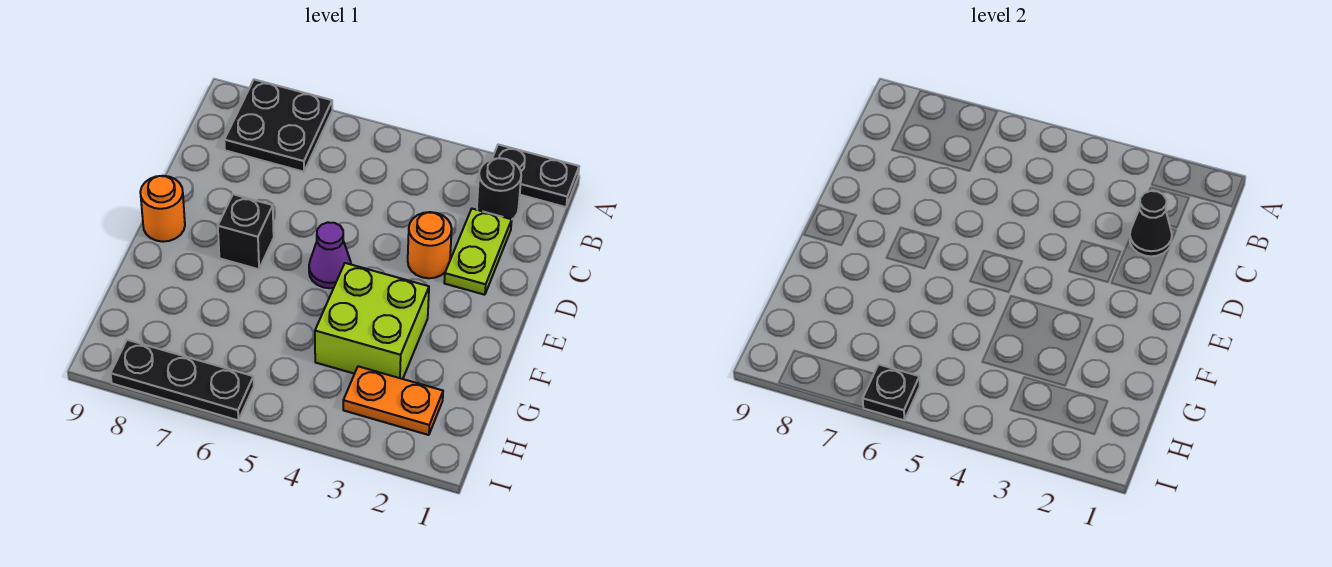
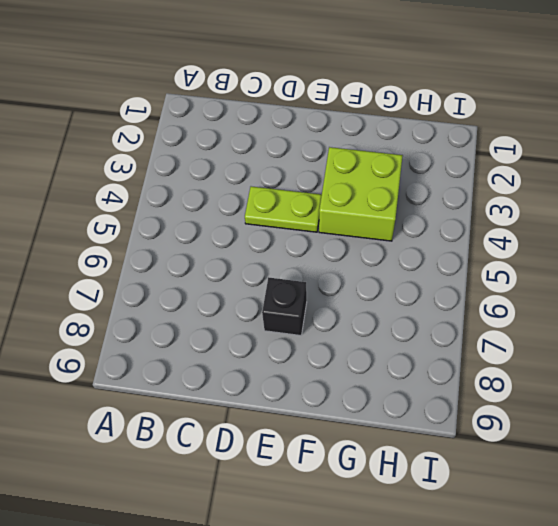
lime 1x2 plate [245,186,322,232] -> lime 1x2 plate moved to [444,209,512,295]
none -> black 1x2 plate [492,145,579,207]
none -> black 2x2 plate [224,80,332,172]
none -> black 1x1 round brick [477,158,521,219]

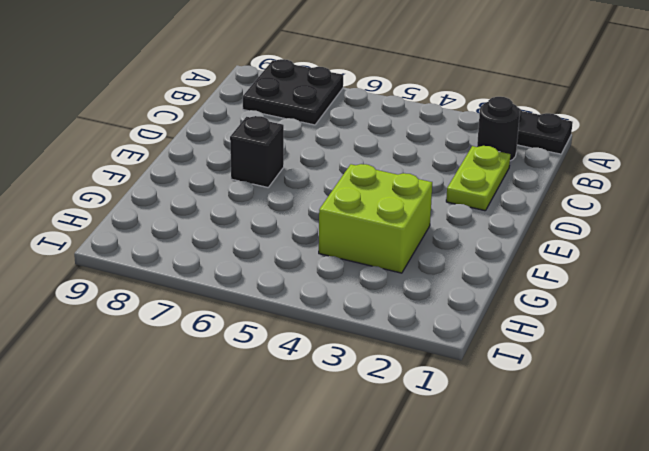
none -> orange 1x1 round brick [408,212,452,278]
none -> purple 1x1 cone [309,222,351,288]
none -> orange 1x1 round brick [140,176,185,242]

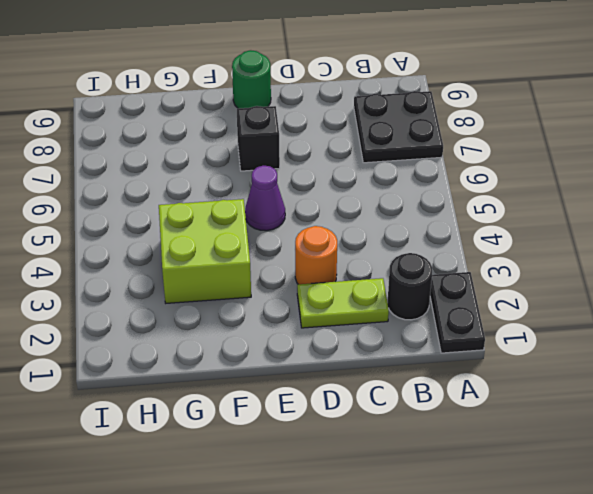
green 1x1 round brick [232,50,271,109] -> orange 1x1 round brick [140,176,185,242]
none -> orange 1x2 plate [343,366,443,435]
none -> black 1x3 plate [111,340,254,420]
none -> black 1x1 cone [1130,191,1172,256]

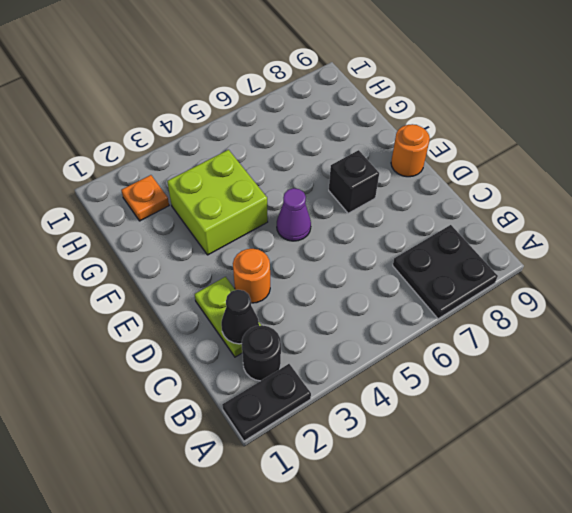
orange 1x1 plate [121,175,169,221] -> orange 1x2 plate [343,366,443,435]
none -> black 1x3 plate [111,340,254,420]
none -> black 1x1 plate [863,364,920,420]

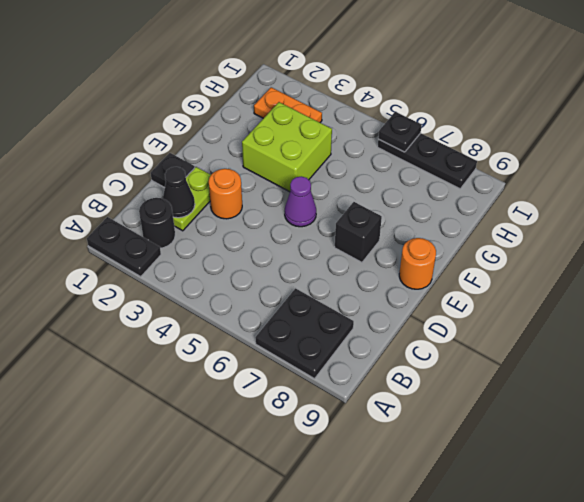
black 1x1 plate [151,153,195,188] -> none

